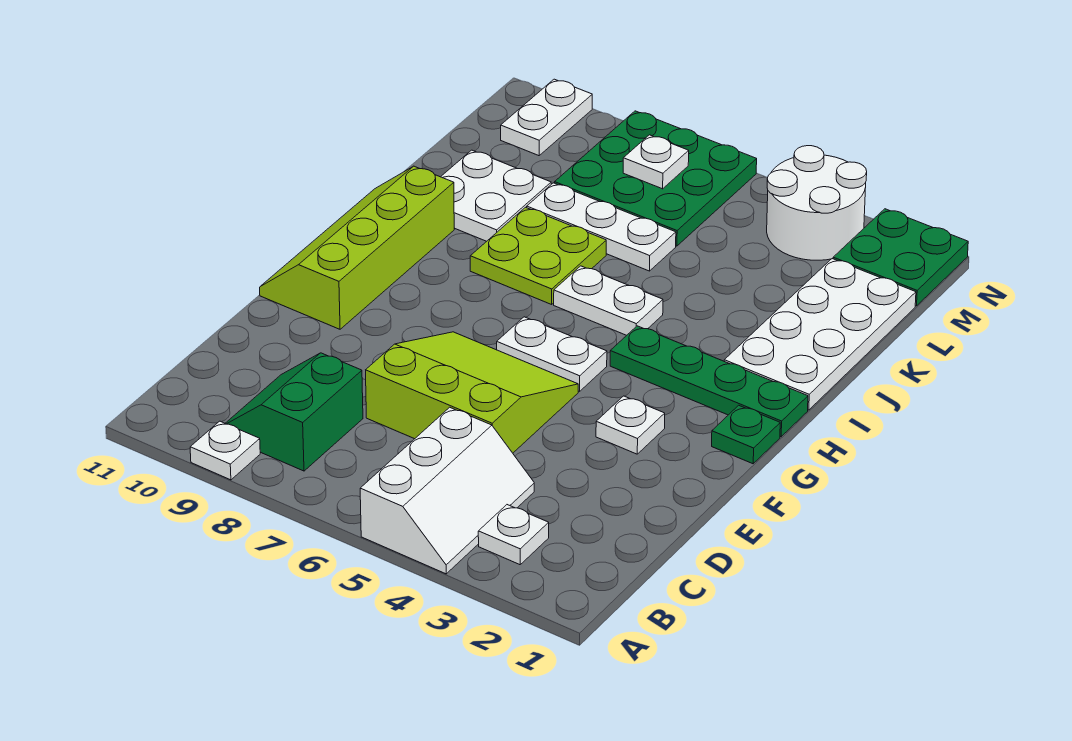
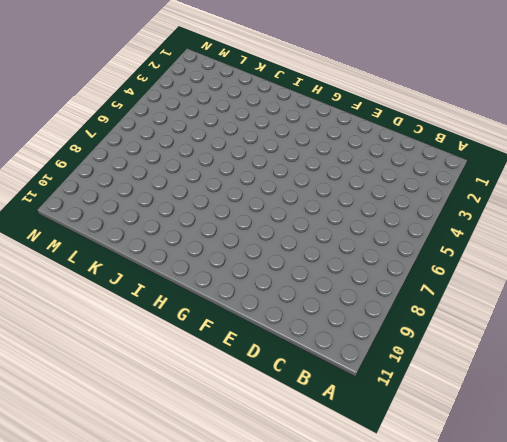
none -> white 2x3 slope [360,407,534,574]
none -> white 1x1 plate [190,421,260,480]
none -> white 1x1 plate [478,505,549,565]

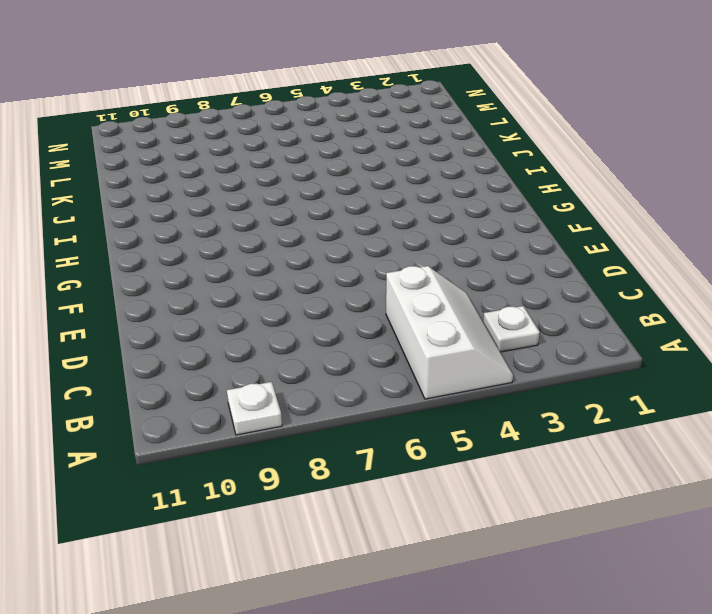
none -> green 2x2 slope [225,353,363,471]
none -> lime 3x3 slope [366,332,578,453]
none -> white 1x1 plate [596,396,665,454]

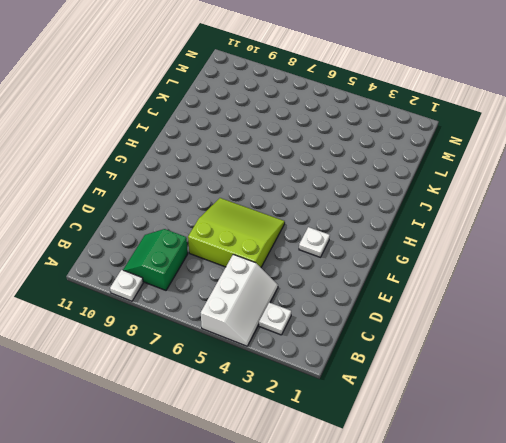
none -> lime 2x4 slope [260,166,454,329]
none -> green 1x1 plate [712,405,780,464]
none -> white 1x2 plate [497,317,607,391]

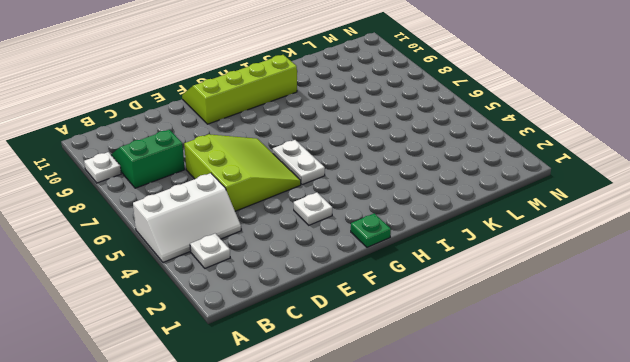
none -> green 1x4 plate [610,326,808,437]
none -> white 2x4 plate [724,259,916,410]
none -> white 1x2 plate [554,266,663,335]

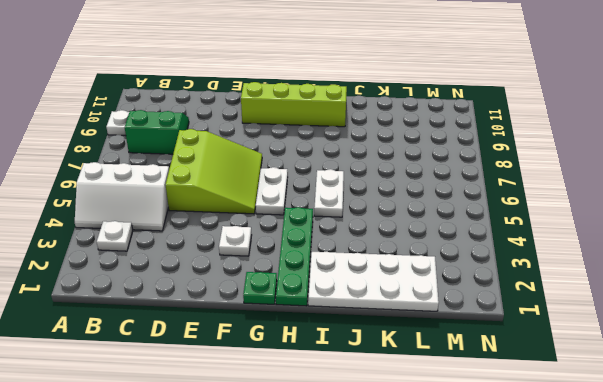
none -> lime 2x2 plate [470,207,606,304]
none -> white 2x2 plate [441,150,551,241]
none -> white 1x3 plate [527,183,676,271]

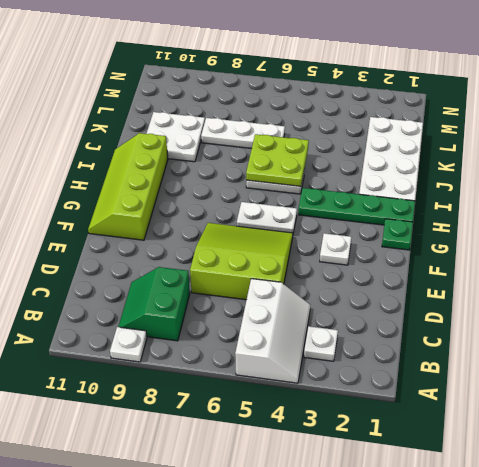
lime 2x2 plate [246,134,309,186] -> lime 2x2 plate moved to [470,207,606,304]
none -> green 3x3 plate [555,111,757,246]
none -> green 2x2 plate [833,209,968,306]
none -> white 2x2 round brick [767,146,867,260]

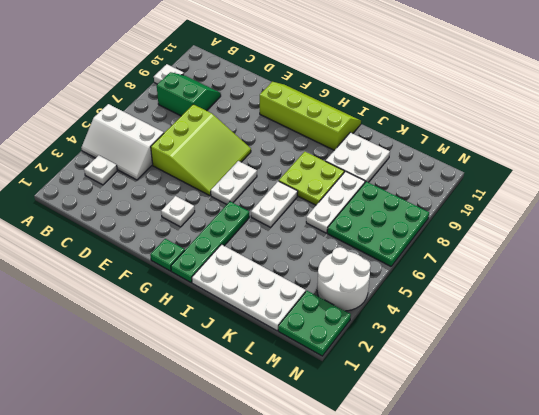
none -> white 1x2 plate [501,79,592,156]
none -> white 1x1 plate [623,135,689,189]

